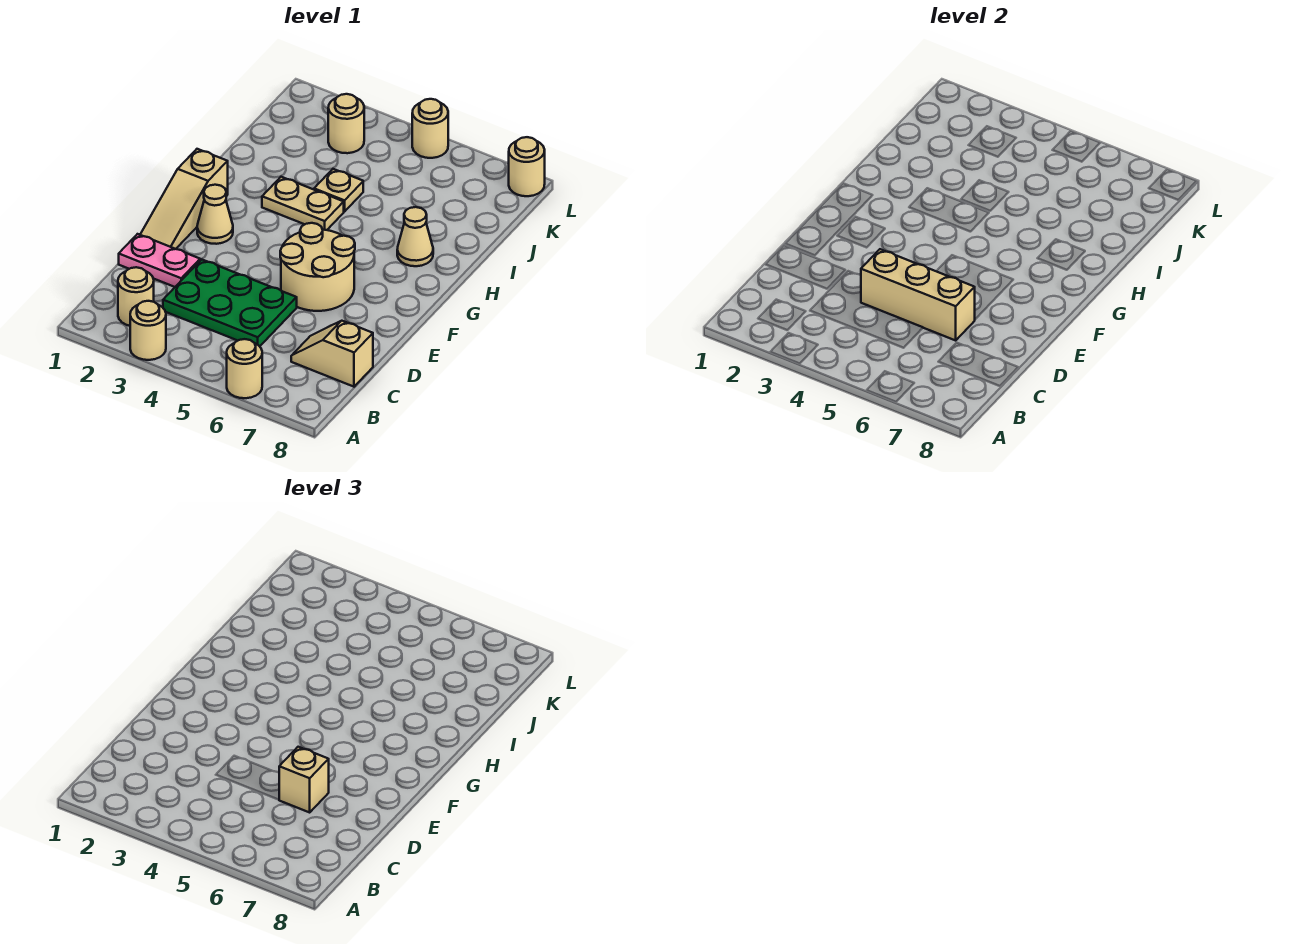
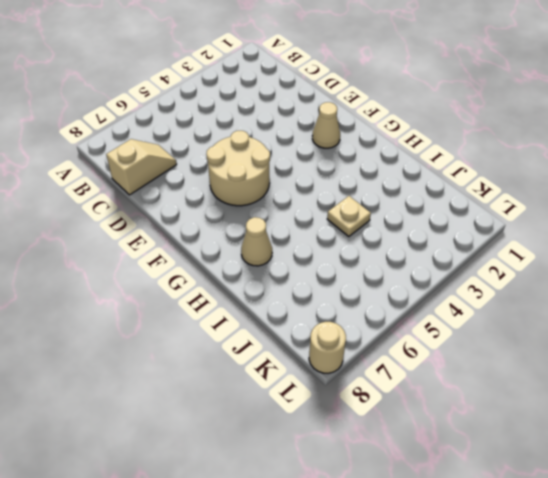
none -> tan 1x1 round brick [130,301,166,360]
none -> tan 1x1 round brick [227,339,262,398]
none -> tan 1x1 round brick [118,267,154,326]

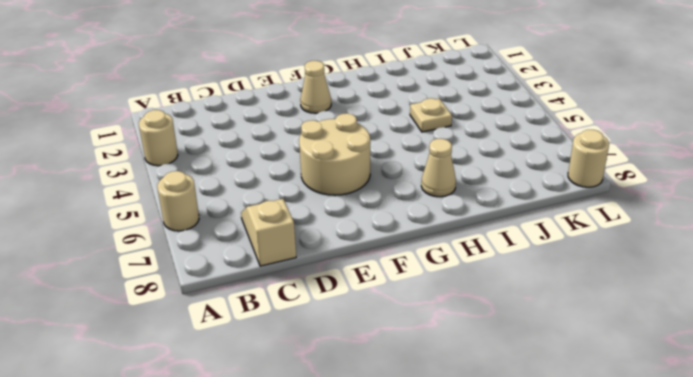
none -> tan 1x1 round brick [118,267,154,326]
none -> green 2x3 plate [163,260,297,346]
none -> pink 1x2 plate [119,234,200,287]

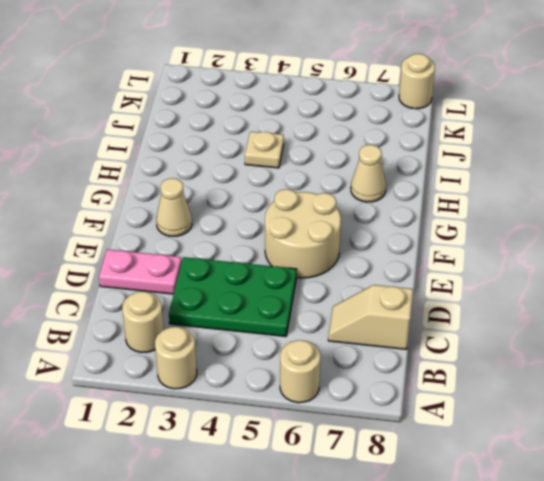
none -> tan 1x3 slope [140,149,228,249]
none -> tan 1x2 plate [262,177,344,230]
none -> tan 1x1 round brick [328,94,364,153]

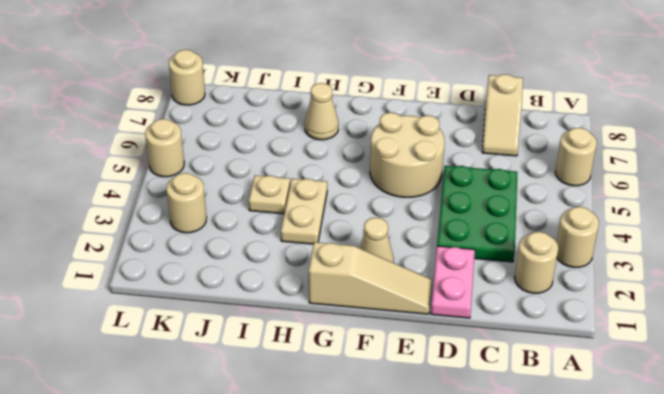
none -> tan 1x3 brick [861,249,975,340]
none -> tan 1x1 brick [279,747,329,812]

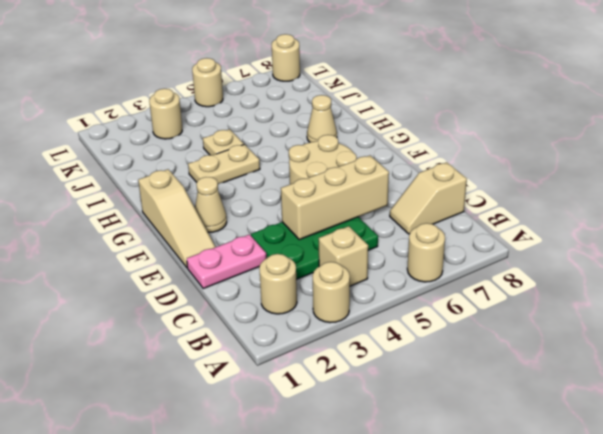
tan 1x1 brick [319,226,368,286] -> tan 1x1 brick moved to [279,747,329,812]

